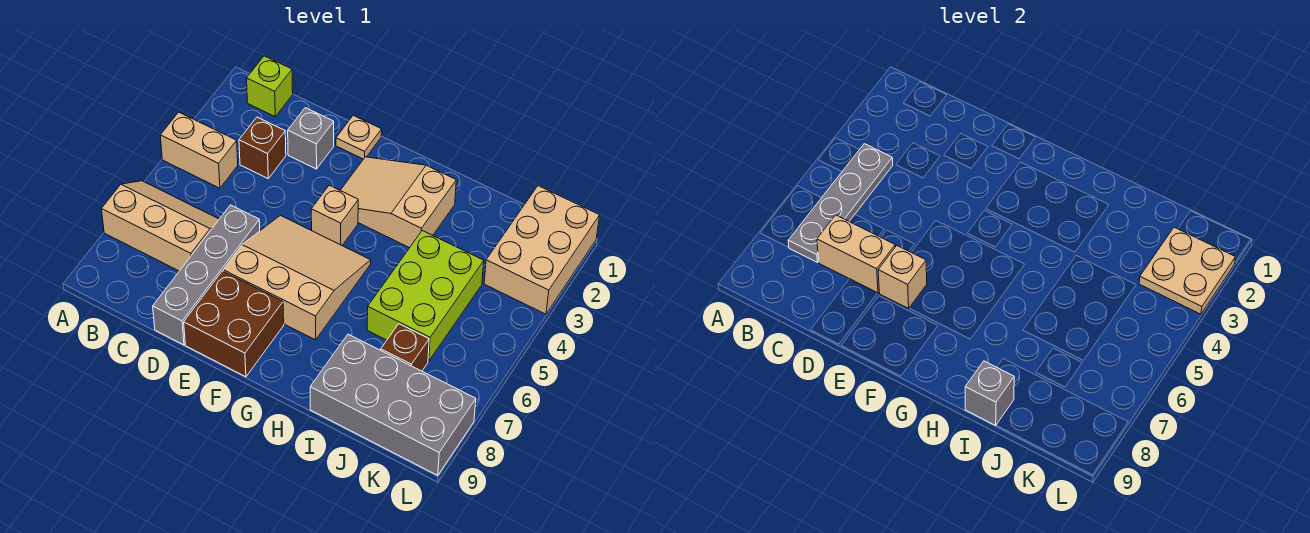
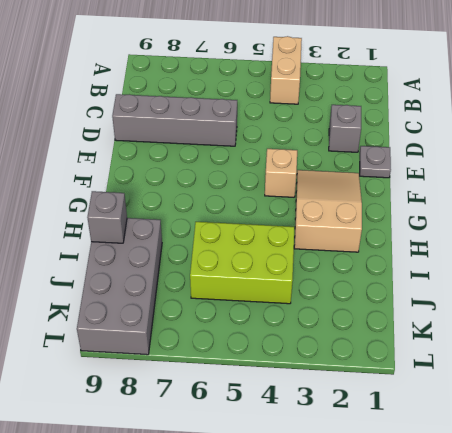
grey 1x1 plate [360,146,391,178] -> tan 1x1 plate [336,115,382,159]
none -> tan 2x3 slope [102,181,219,271]
none -> lime 1x1 brick [247,56,293,116]
none -> brown 1x1 brick [239,117,286,178]

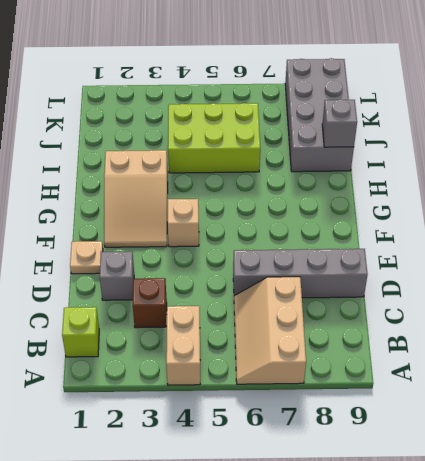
none -> tan 3x3 slope [223,215,371,340]
none -> brown 2x2 brick [184,271,284,377]
none -> brown 1x1 brick [381,324,429,371]

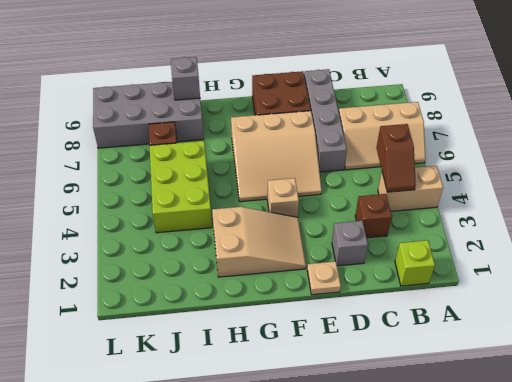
brown 1x2 slope [376,124,416,192] -> grey 1x4 plate [788,144,893,262]
none -> tan 2x3 brick [484,186,600,314]
none -> tan 1x2 brick [817,215,895,293]
none -> tan 1x1 brick [878,246,927,308]

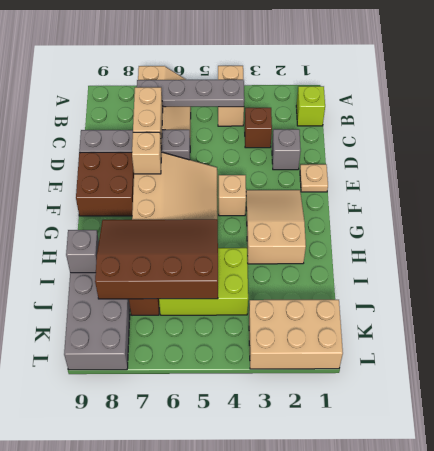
brown 3x4 slope [95,219,218,299] -> none
none -> tan 2x2 plate [1139,227,1235,314]

